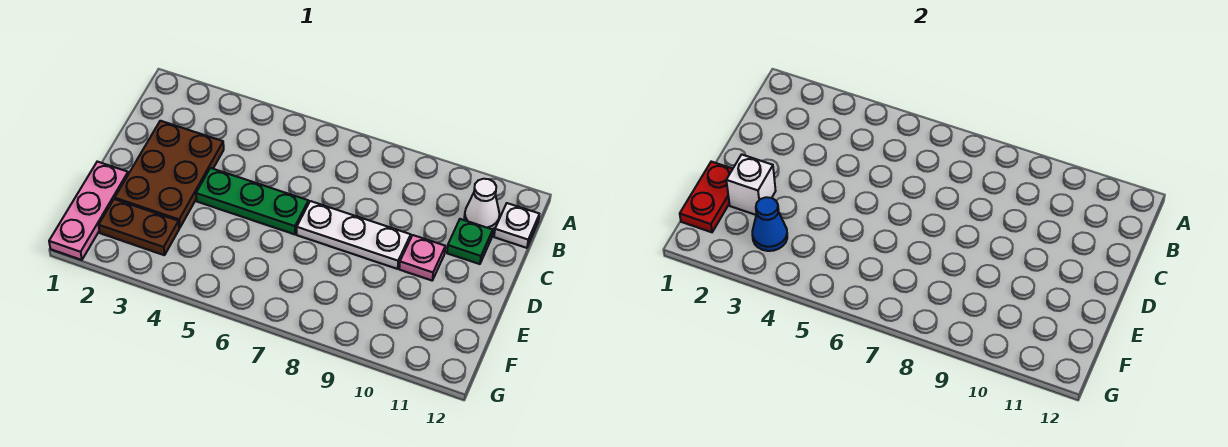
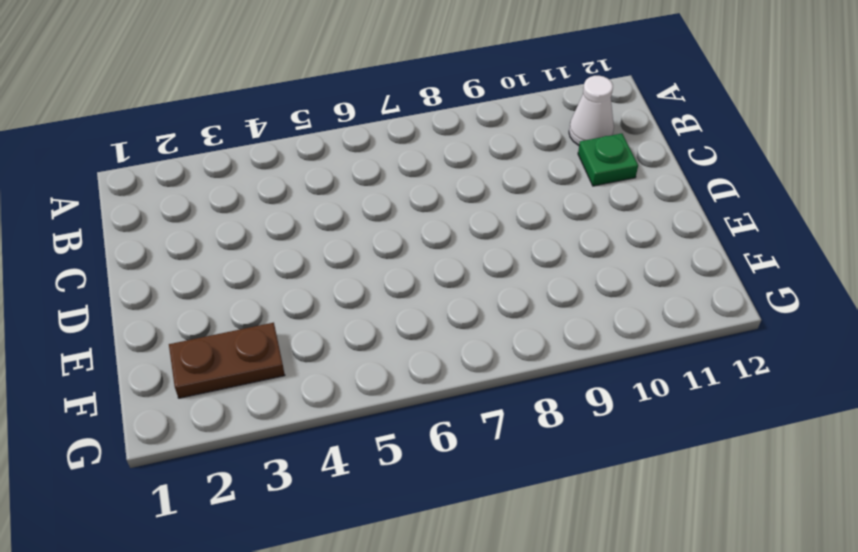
none -> white 1x1 plate [494,203,539,248]
none -> brown 2x3 plate [115,121,224,228]
none -> green 1x3 plate [196,168,308,234]

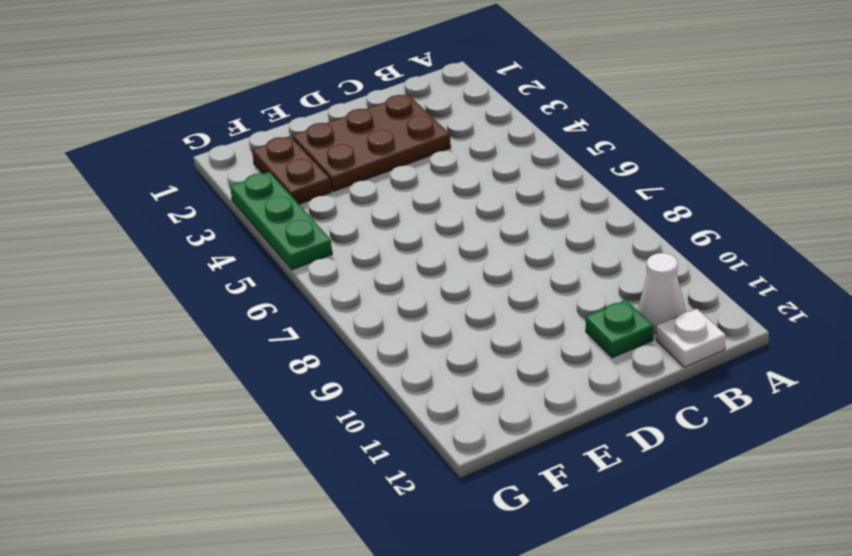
green 1x3 plate [230,172,332,270] -> green 1x3 plate moved to [196,168,308,234]
none -> white 1x3 plate [297,201,411,269]
none -> pink 1x1 plate [399,235,445,280]
none -> pink 1x3 plate [49,162,128,260]

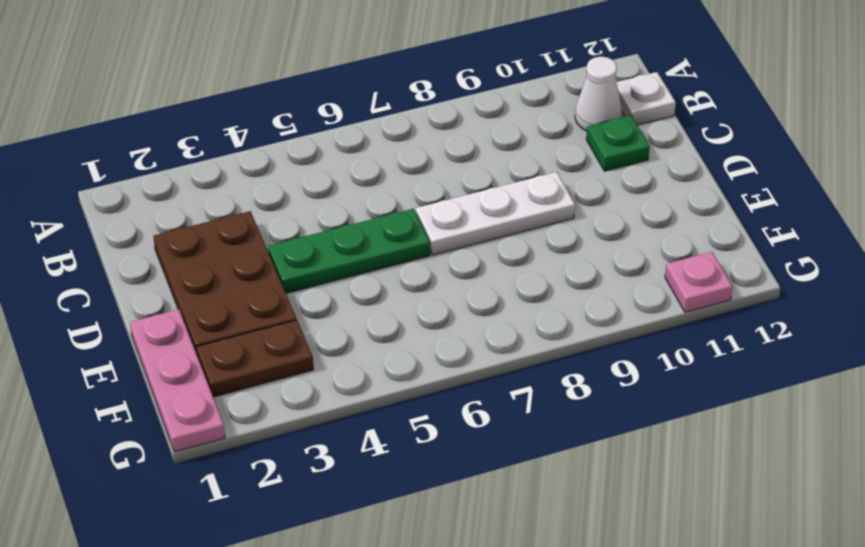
pink 1x1 plate [665,252,733,312] -> pink 1x1 plate moved to [399,235,445,280]
none -> red 1x2 plate [680,162,732,232]
none -> white 1x1 brick [726,155,776,215]
none -> blue 1x1 cone [752,197,787,251]

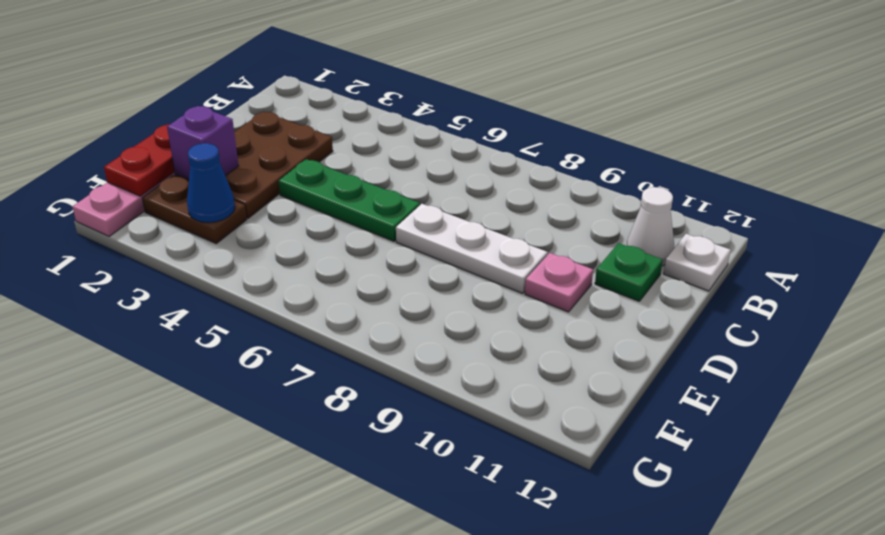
purple 1x1 brick [167,106,239,179] -> white 1x1 brick [726,155,776,215]

